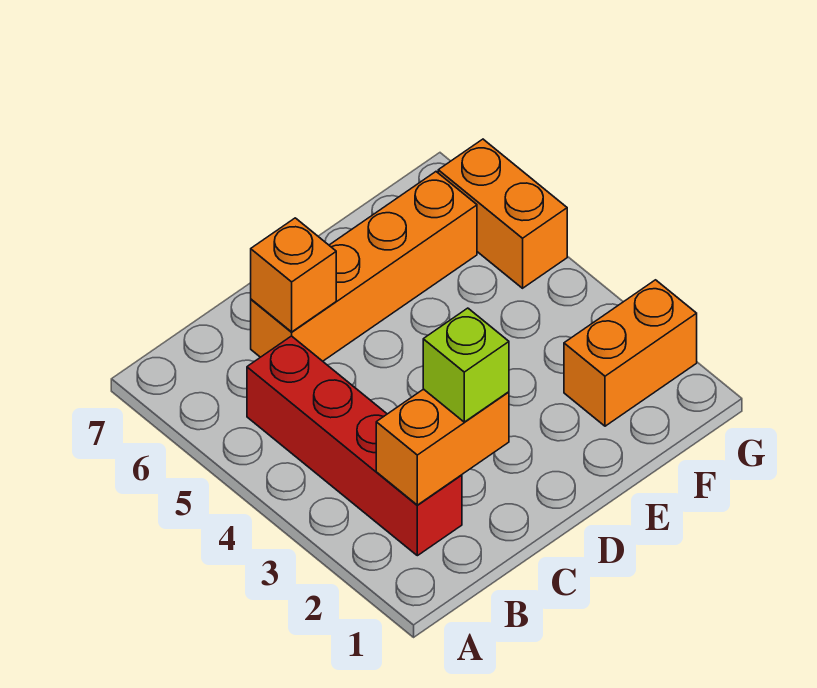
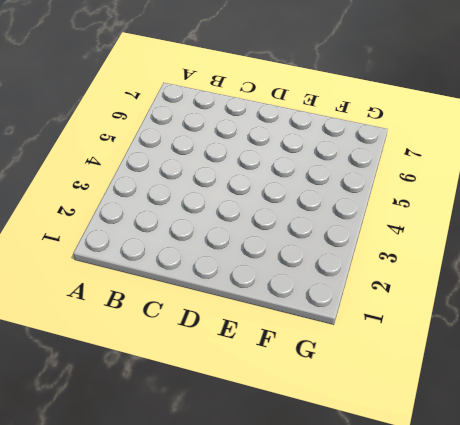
none -> red 1x4 brick [247,336,462,556]
none -> orange 1x4 brick [251,172,477,361]

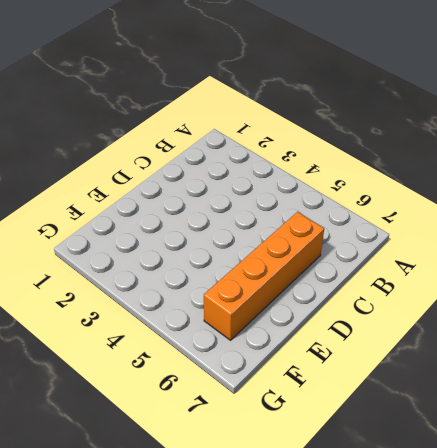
none -> red 1x4 brick [247,336,462,556]
none -> orange 1x2 brick [564,280,697,426]

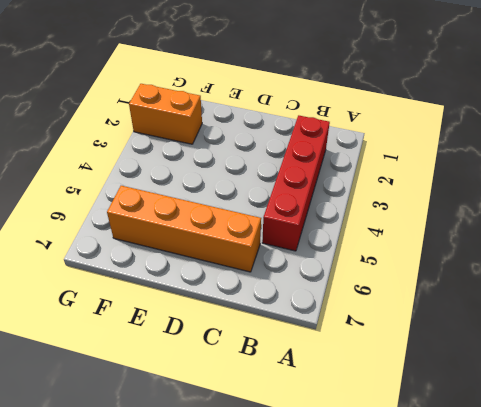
none -> orange 1x2 brick [438,139,567,288]
none -> orange 1x2 brick [376,389,509,505]

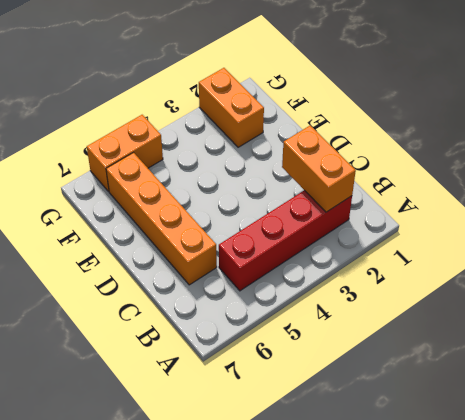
none -> orange 1x1 brick [251,218,336,332]
none -> lime 1x1 brick [423,308,509,422]

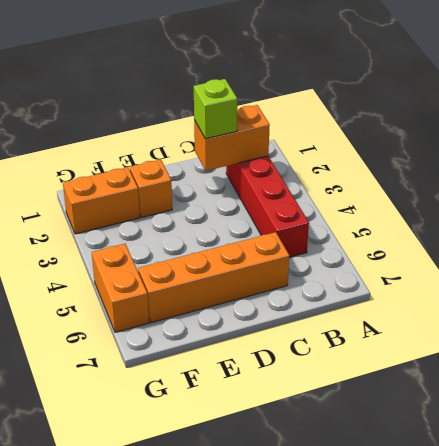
orange 1x1 brick [130,159,172,217] -> orange 1x1 brick moved to [251,218,336,332]

